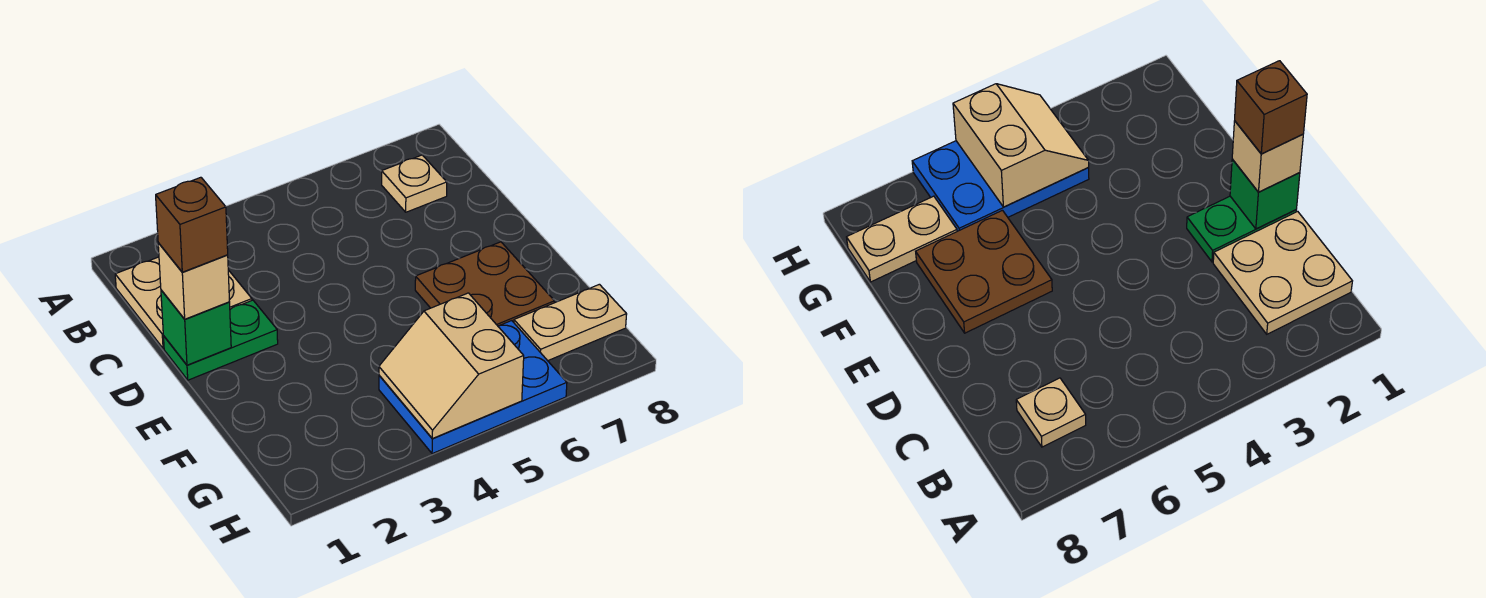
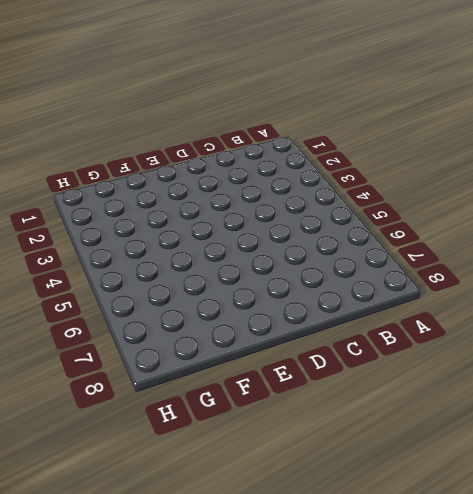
none -> tan 2x2 plate [115,257,252,349]
none -> tan 1x1 plate [382,155,447,212]

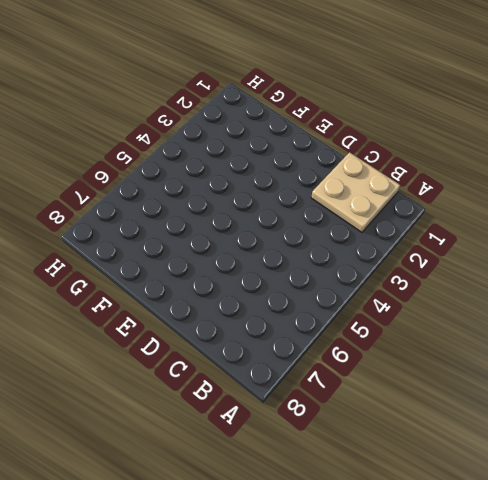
none -> tan 1x1 plate [382,155,447,212]
none -> green 1x2 plate [163,300,278,380]

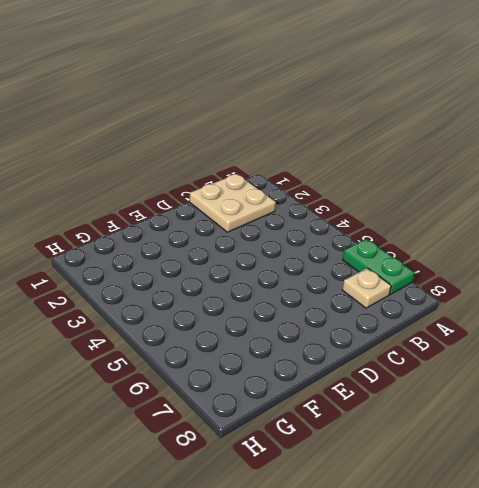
green 1x2 plate [343,239,414,295] -> green 1x2 plate moved to [163,300,278,380]
none -> brown 2x2 plate [415,242,555,326]
none -> blue 2x3 plate [379,321,567,454]

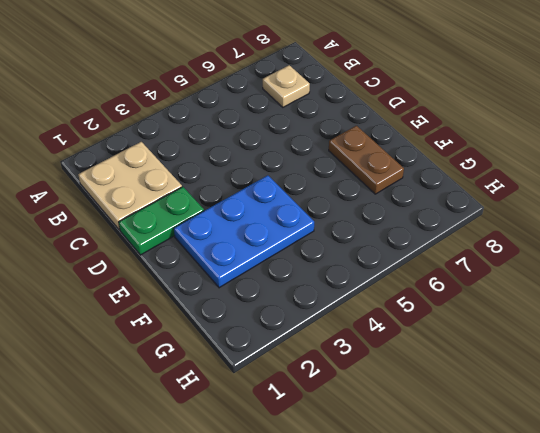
blue 2x3 plate [174,175,314,288] -> blue 2x3 plate moved to [379,321,567,454]
brown 1x2 plate [329,126,404,194] -> brown 2x2 plate [415,242,555,326]
none -> tan 1x2 plate [514,284,627,361]
none -> green 1x1 brick [161,290,231,365]

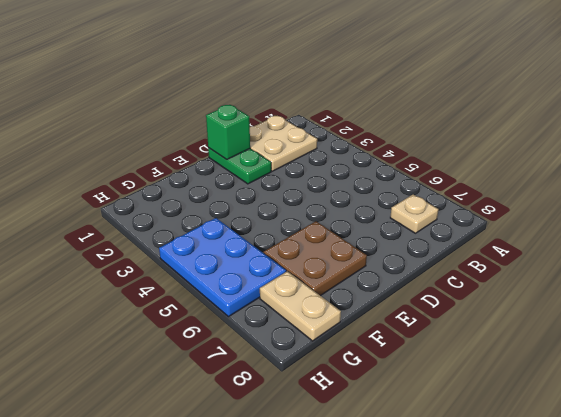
none -> tan 2x2 slope [379,293,524,439]
none -> tan 1x1 brick [158,243,229,319]

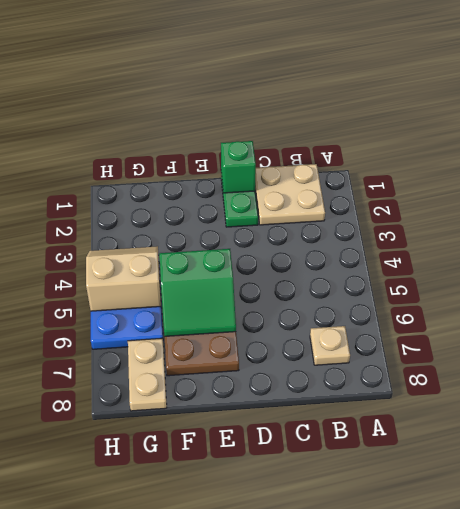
green 2x2 slope [159,249,236,337] -> none
none -> tan 1x1 brick [158,243,229,319]
none -> brown 1x1 brick [156,177,228,272]

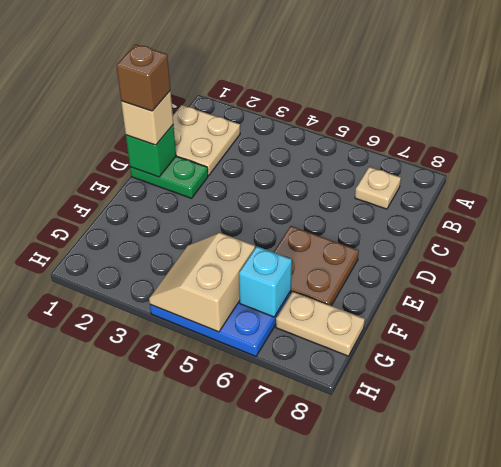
cyan 1x1 brick [239,246,292,317] -> none

